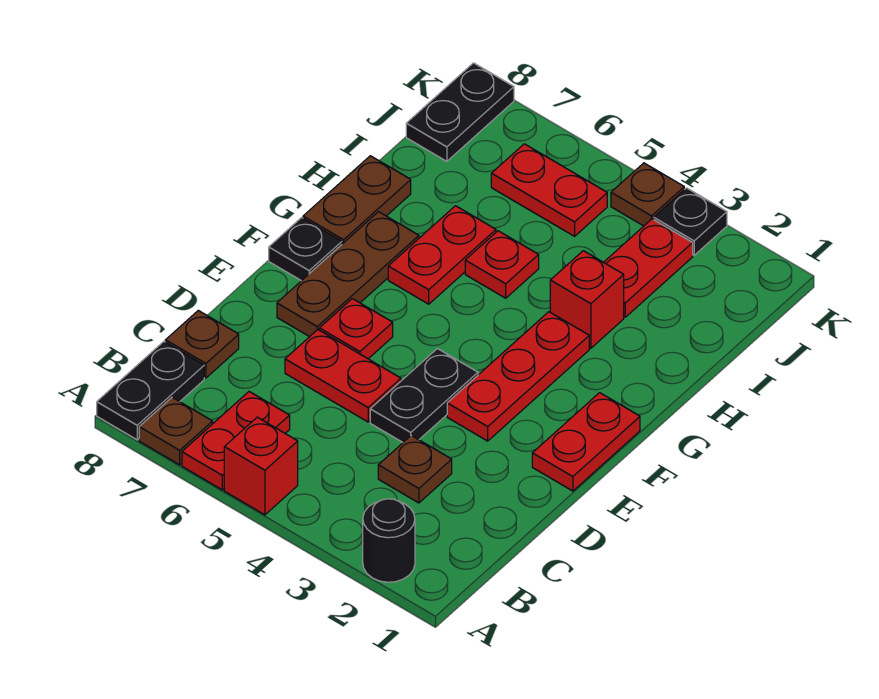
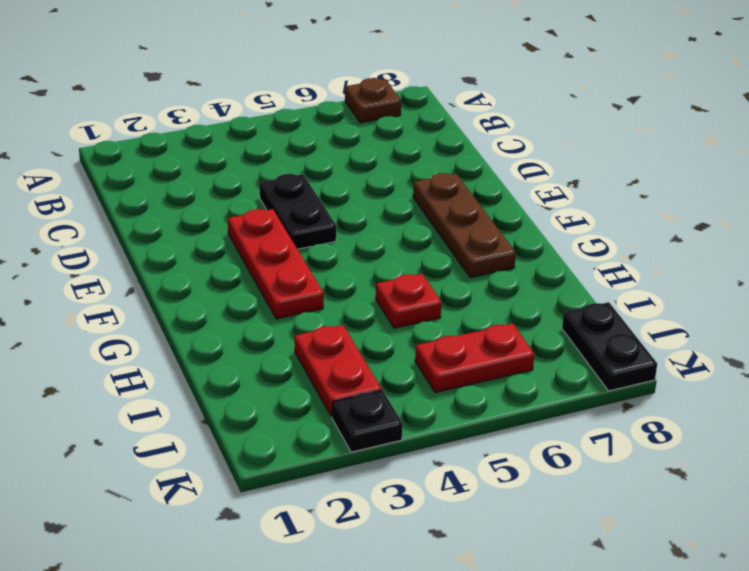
none -> black 1x1 round brick [363,499,415,582]
none -> red 1x1 brick [224,417,298,515]
none -> red 1x2 plate [182,392,290,490]

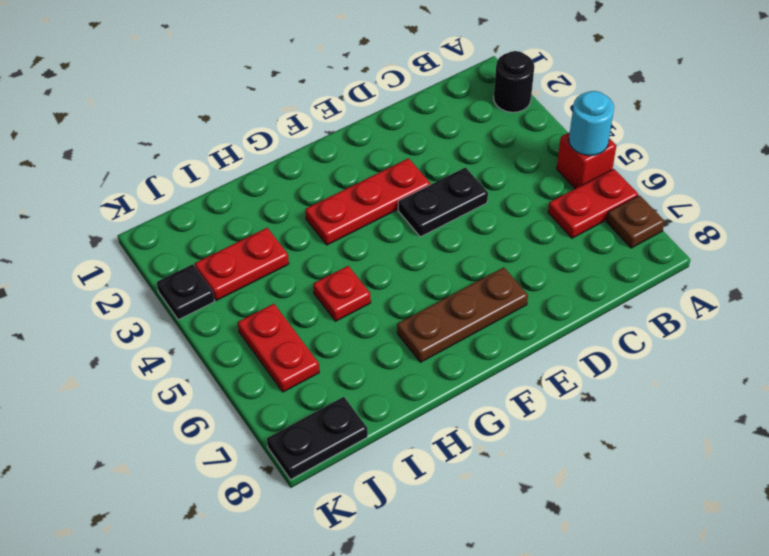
cyan 1x1 round brick [569,91,614,156] -> none
none -> black 1x2 plate [97,342,204,440]
none -> brown 1x1 plate [378,436,452,503]
none -> brown 1x1 plate [165,310,239,378]

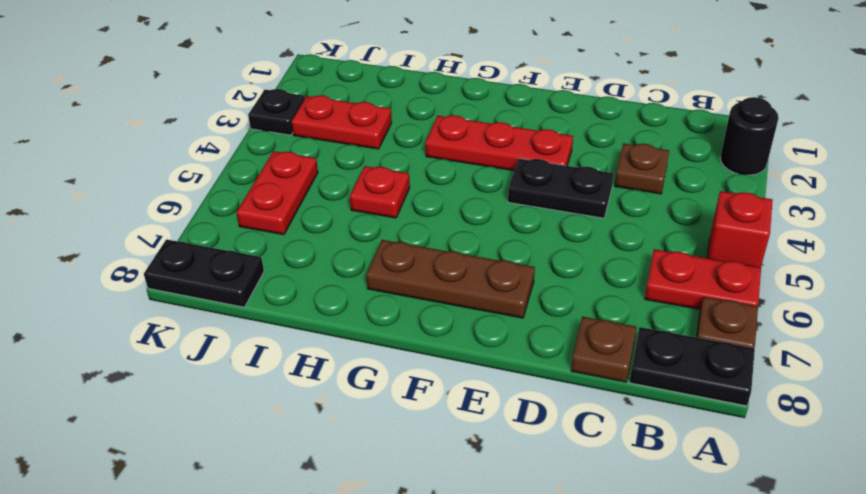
none -> red 1x2 plate [285,330,401,422]
none -> red 1x2 plate [532,393,640,491]
none -> red 1x1 plate [319,299,393,359]

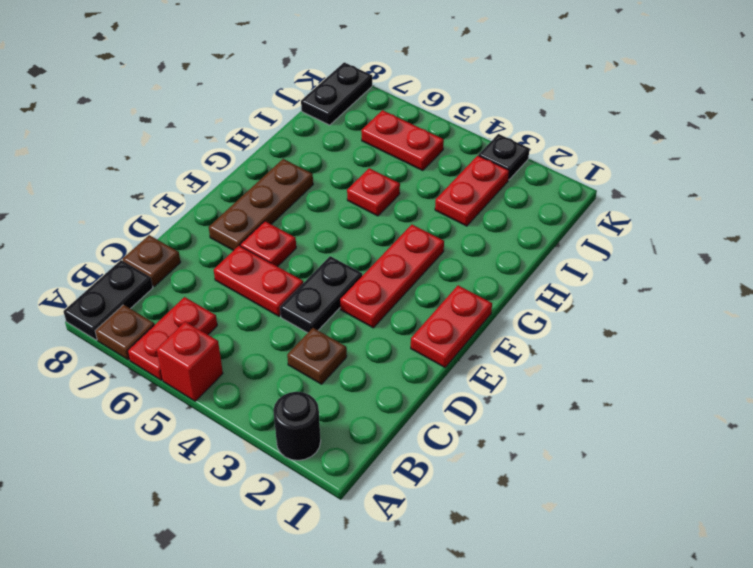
none -> black 1x1 plate [269,218,342,281]
none -> red 1x2 plate [388,206,496,304]
none -> brown 1x2 plate [303,156,411,244]

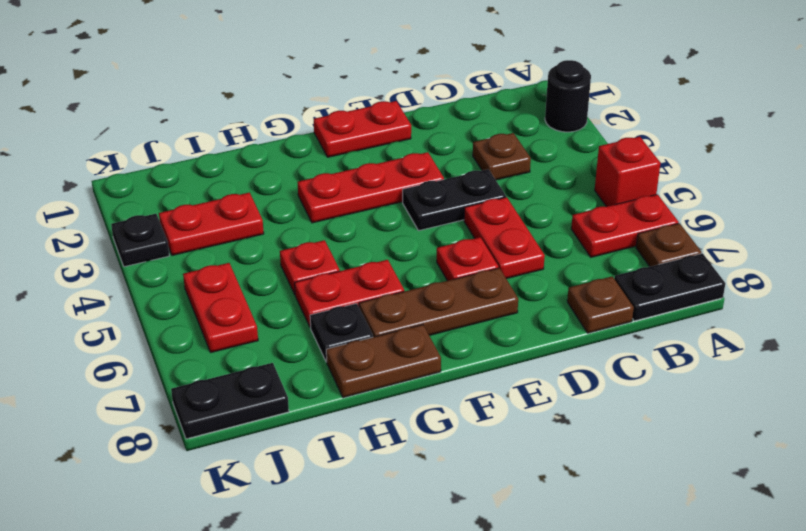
black 1x1 plate [310,303,373,362] -> black 1x1 plate moved to [269,218,342,281]
none -> red 1x1 brick [550,251,624,348]
none -> brown 1x1 plate [611,163,684,226]

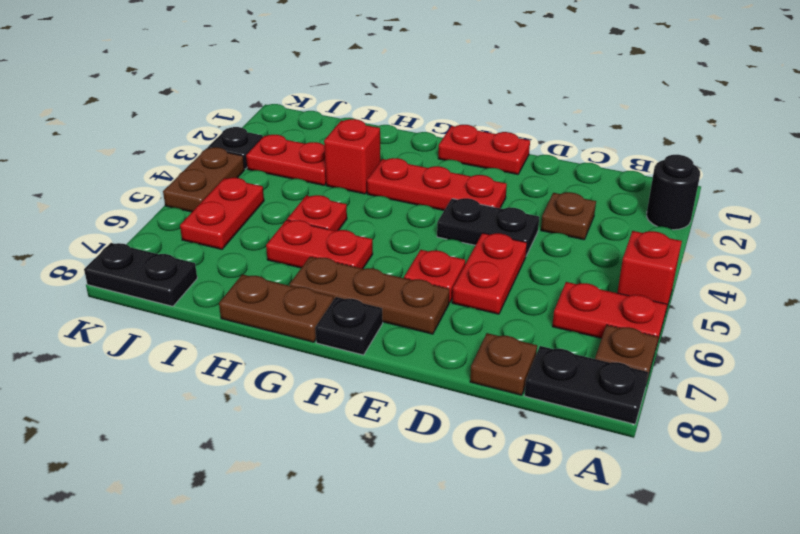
brown 1x2 plate [163,147,245,212] -> brown 1x1 plate [611,163,684,226]

